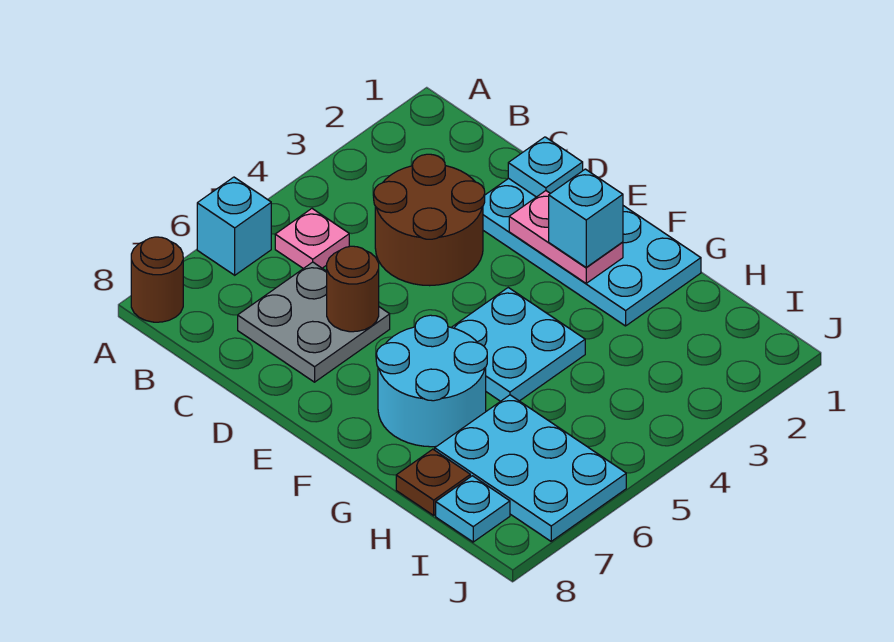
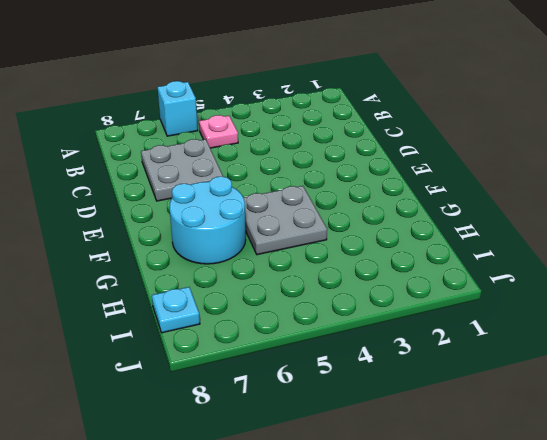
grey 2x2 plate [244,186,327,255] -> cyan 2x2 plate [451,288,585,401]
none -> brown 1x1 round brick [131,237,183,322]
none -> brown 2x2 round brick [374,154,485,286]
none -> cyan 2x4 plate [483,178,701,326]

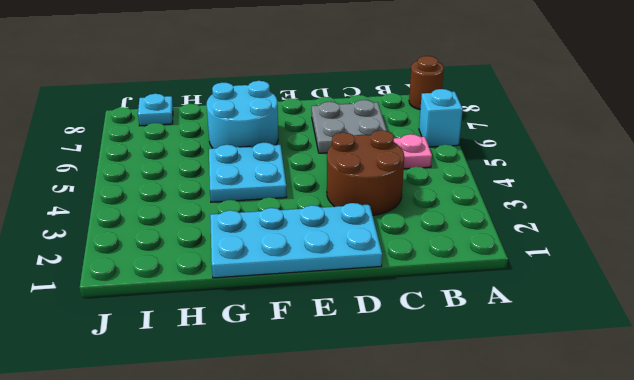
none -> cyan 2x3 plate [435,395,626,541]
none -> brown 1x1 plate [396,449,470,515]
none -> cyan 1x1 plate [508,137,583,197]

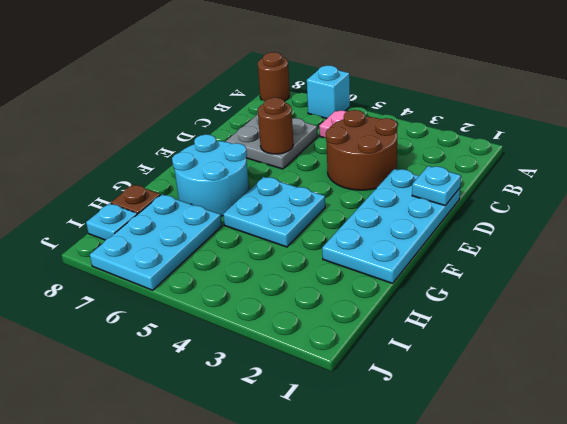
none -> pink 1x2 plate [509,191,623,283]
none -> cyan 1x1 brick [549,169,623,267]

